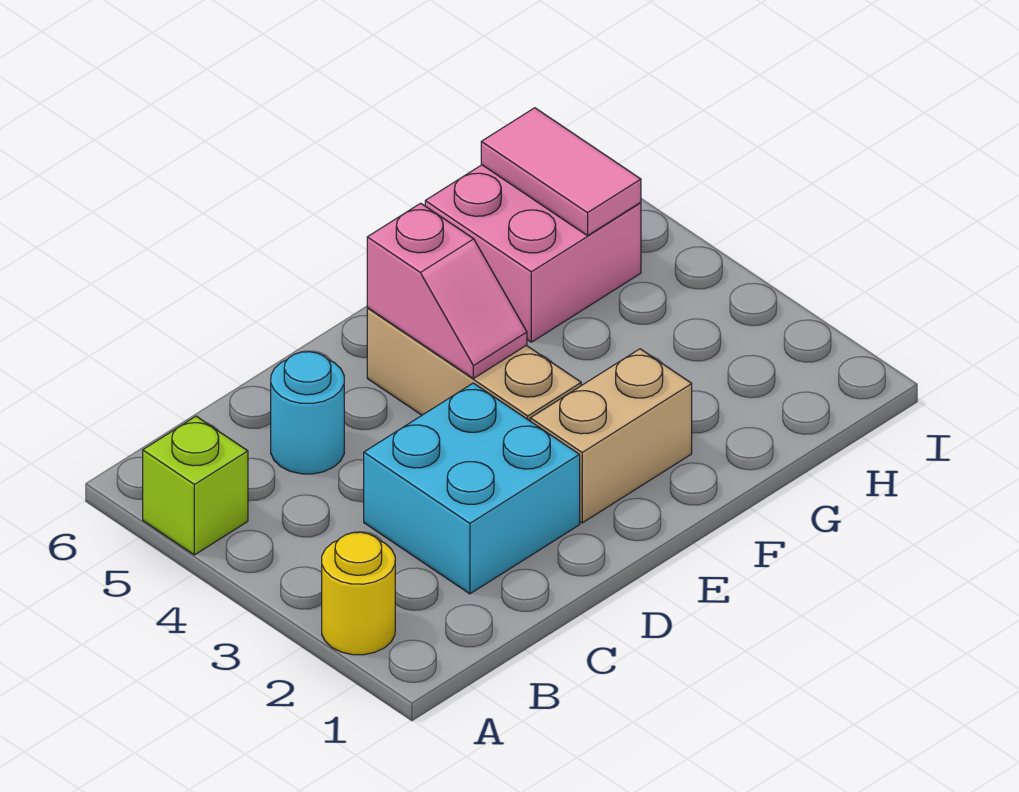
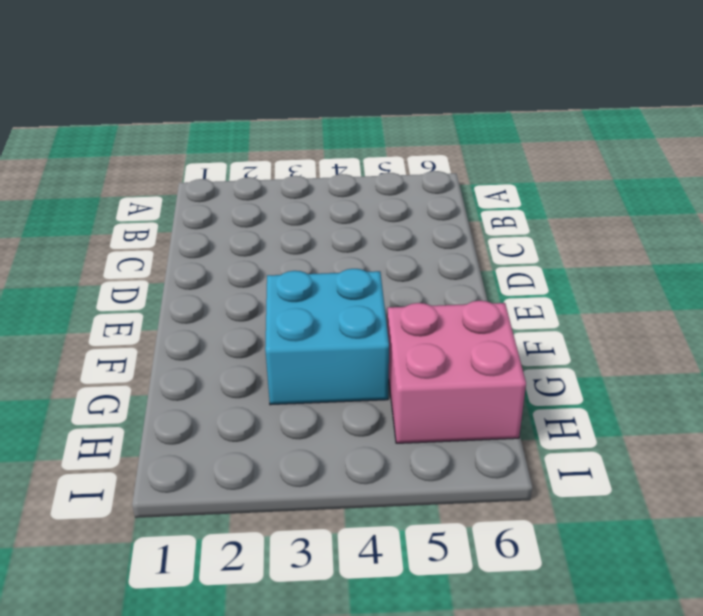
cyan 2x2 brick [265,269,389,405] -> cyan 2x2 brick moved to [364,383,580,594]
none -> yellow 1x1 round brick [322,532,395,655]
none -> lime 1x1 brick [143,416,248,555]

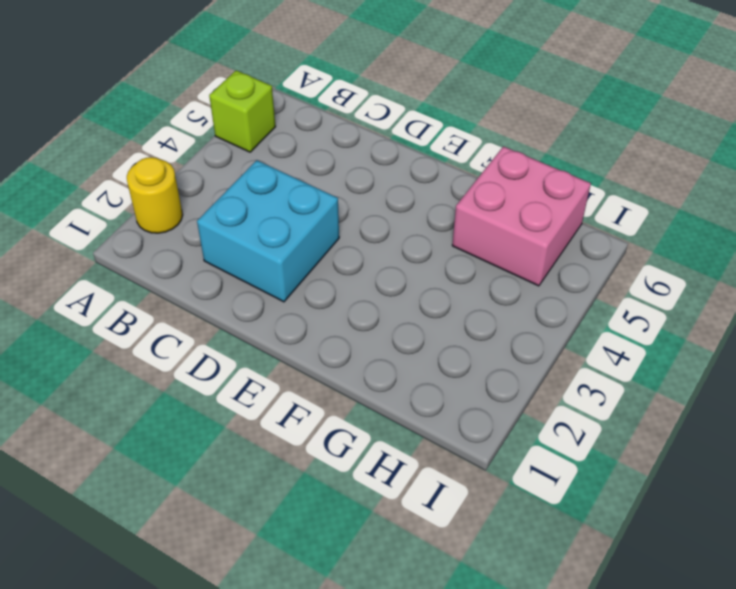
none -> cyan 1x1 round brick [271,352,344,474]
none -> tan 1x2 brick [530,349,692,523]

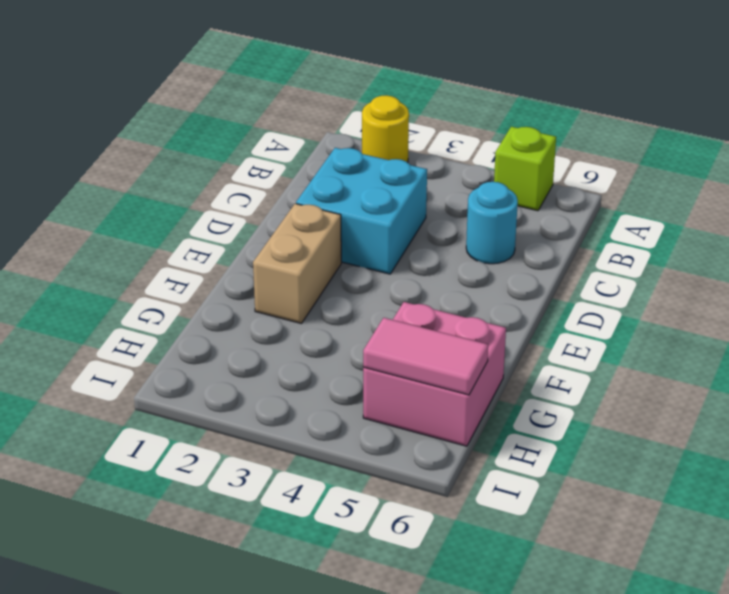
none -> tan 1x3 brick [367,308,581,421]
none -> pink 1x2 slope [367,203,527,379]

